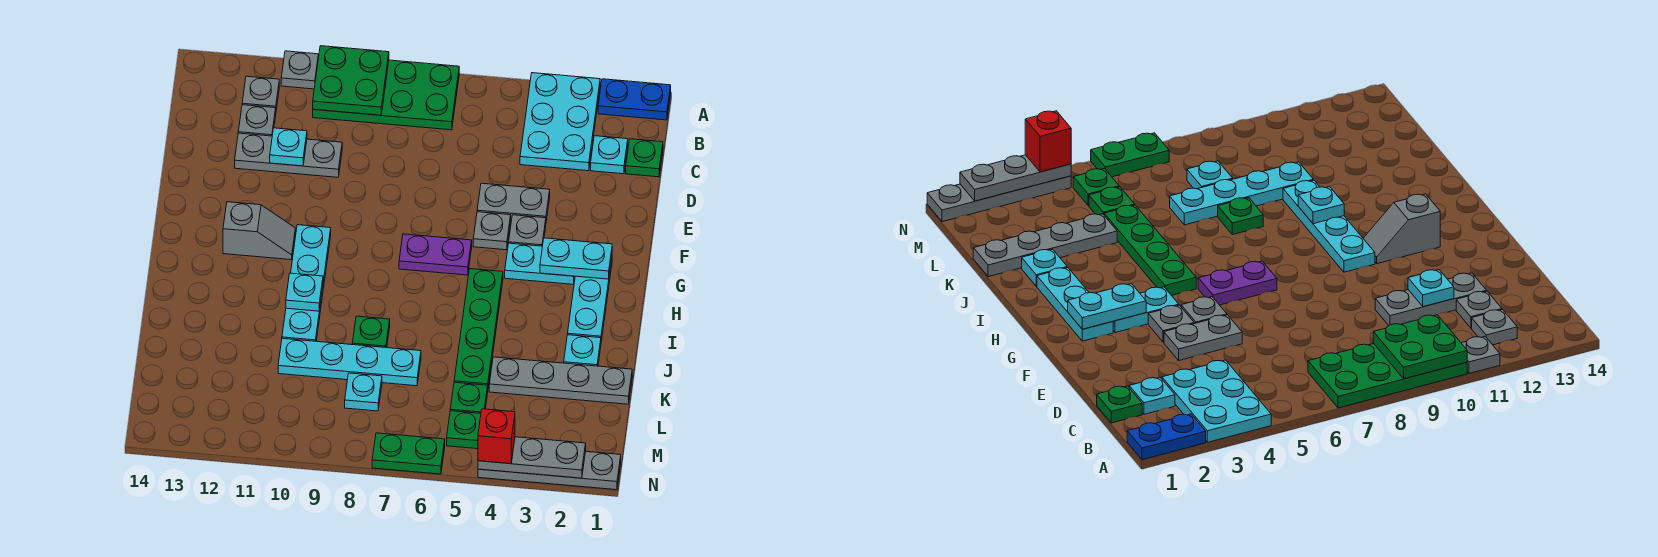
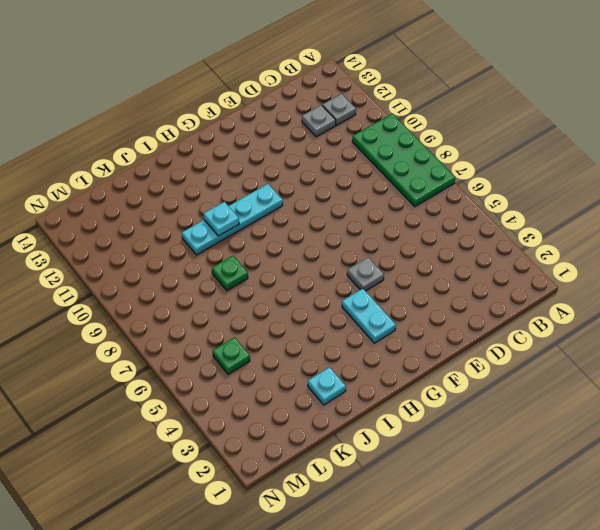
none -> blue 1x2 plate [598,79,671,120]
none -> cyan 2x3 plate [520,73,600,171]
none -> grey 1x1 plate [281,51,318,89]
none -> green 1x1 plate [626,139,663,177]

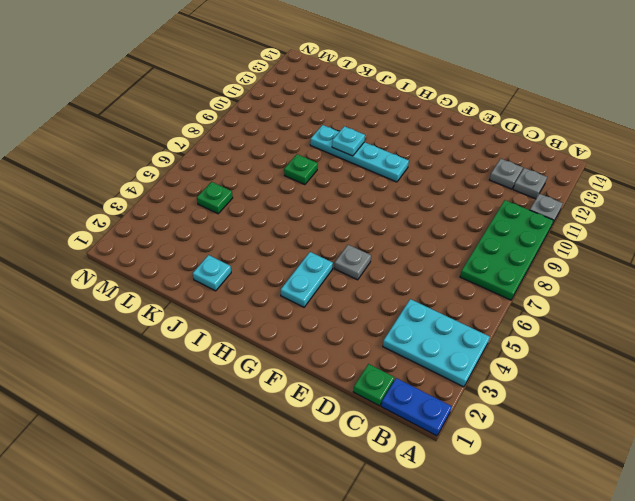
blue 1x2 plate [381,378,452,436] -> blue 1x2 plate turned to [598,79,671,120]
none -> cyan 1x1 plate [591,136,628,174]
none -> grey 1x3 plate [235,133,342,177]
none -> grey 1x2 plate [477,183,550,221]
none -> grey 1x1 plate [509,215,546,246]

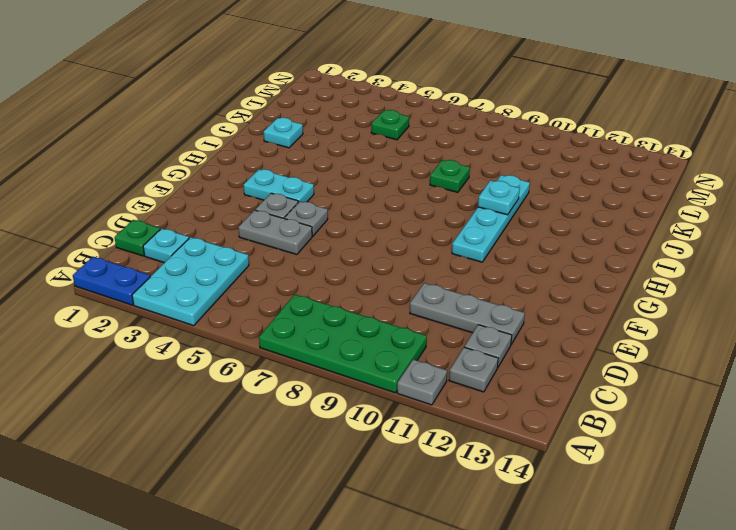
none -> cyan 1x3 plate [568,259,612,341]
none -> purple 1x2 plate [399,234,472,275]
none -> grey 1x2 slope [223,202,295,260]
none -> green 1x4 plate [454,269,503,387]

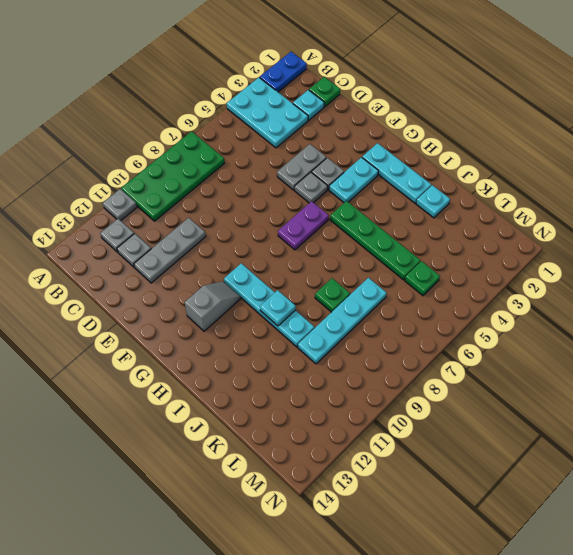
none -> grey 1x4 plate [489,357,632,404]
none -> cyan 1x1 plate [345,373,382,411]
none -> green 1x1 plate [447,411,481,449]
none -> grey 1x4 plate [478,452,621,490]

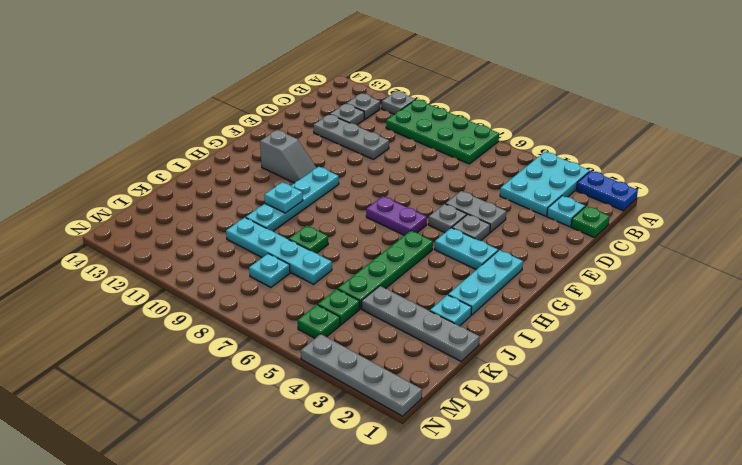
none -> green 1x2 plate [372,433,445,474]
none -> green 2x2 plate [313,46,389,115]
none -> cyan 1x1 plate [270,128,307,166]
none -> cyan 1x2 plate [540,238,612,279]

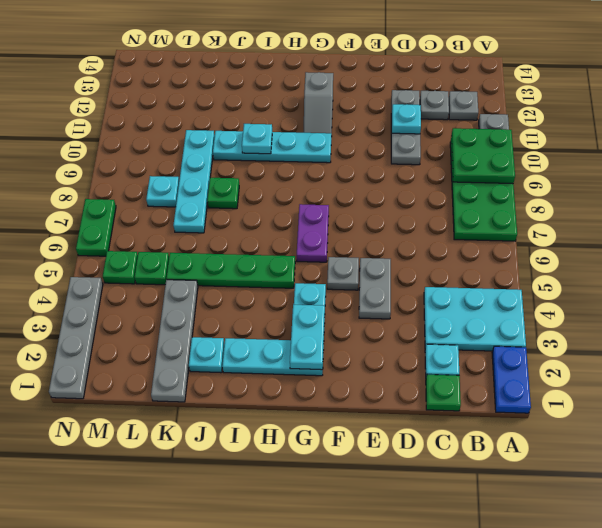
none -> grey 1x1 plate [509,215,546,246]
none -> grey 1x3 plate [478,437,586,478]
none -> red 1x1 brick [478,409,515,464]

